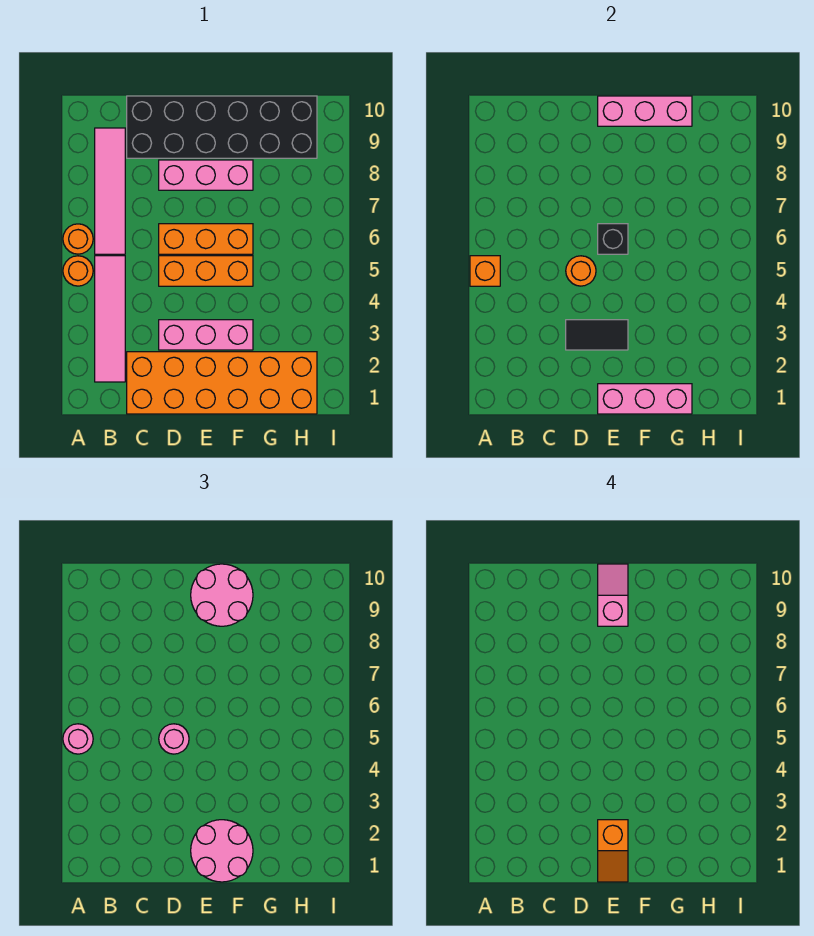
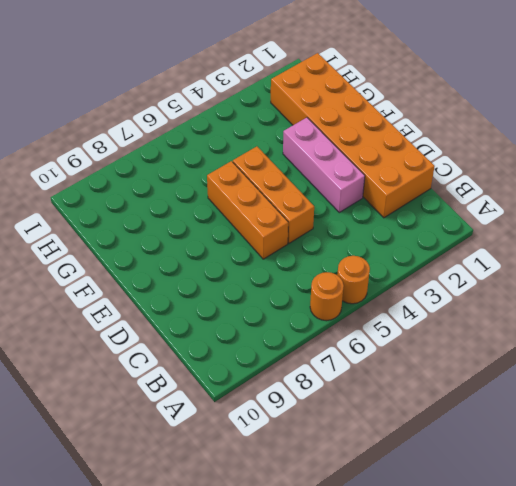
none -> pink 1x4 tile [95,256,125,382]
none -> pink 1x4 tile [95,128,125,254]
none -> black 2x6 brick [127,96,317,158]

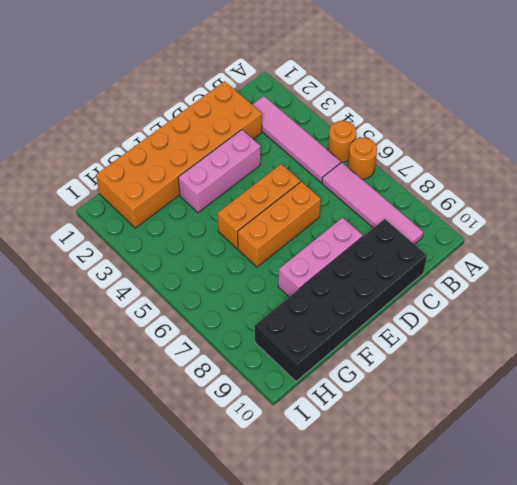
none -> orange 1x1 brick [470,256,500,286]
none -> black 1x2 tile [566,320,628,350]
none -> orange 1x1 round brick [566,256,596,286]

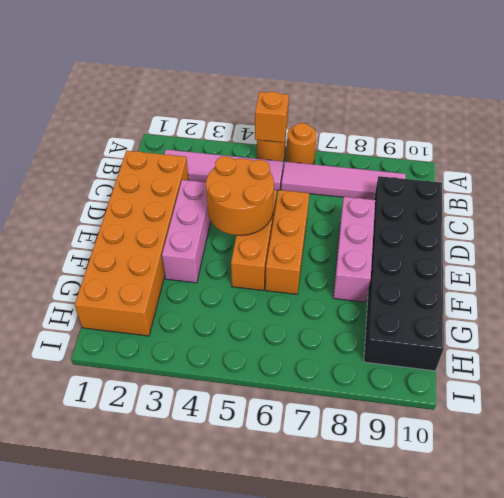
orange 2x2 round brick [206,156,274,236] -> orange 1x1 round brick [566,256,596,286]
none -> black 1x2 tile [566,320,628,350]
none -> pink 1x3 brick [598,384,692,414]
none -> black 1x1 brick [598,224,628,254]

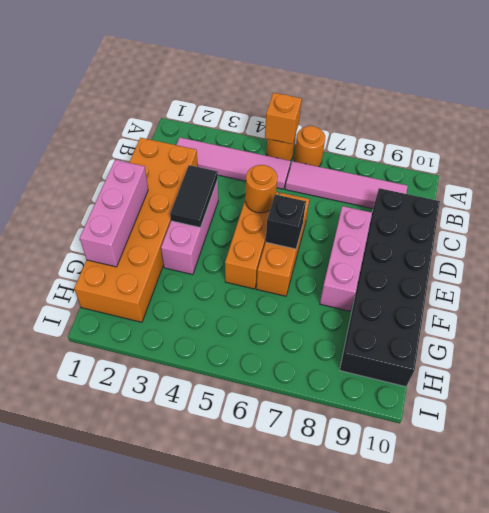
none -> pink 1x3 brick [598,96,692,126]
none -> pink 1x1 round brick [63,724,93,754]
none -> pink 1x1 round brick [159,724,189,754]

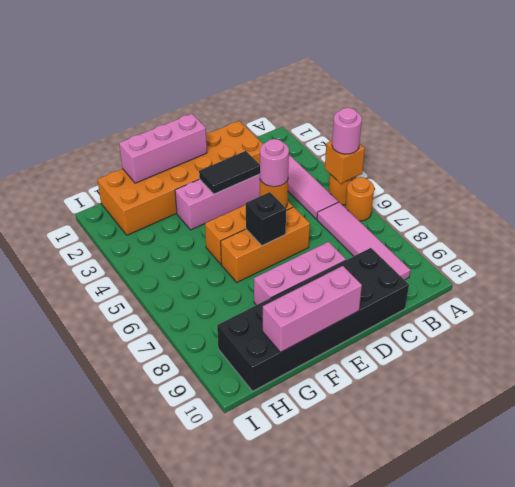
none -> pink 2x2 round brick [191,820,253,882]
none -> pink 2x2 round brick [191,564,253,626]
none -> orange 1x2 slope [598,820,628,882]

